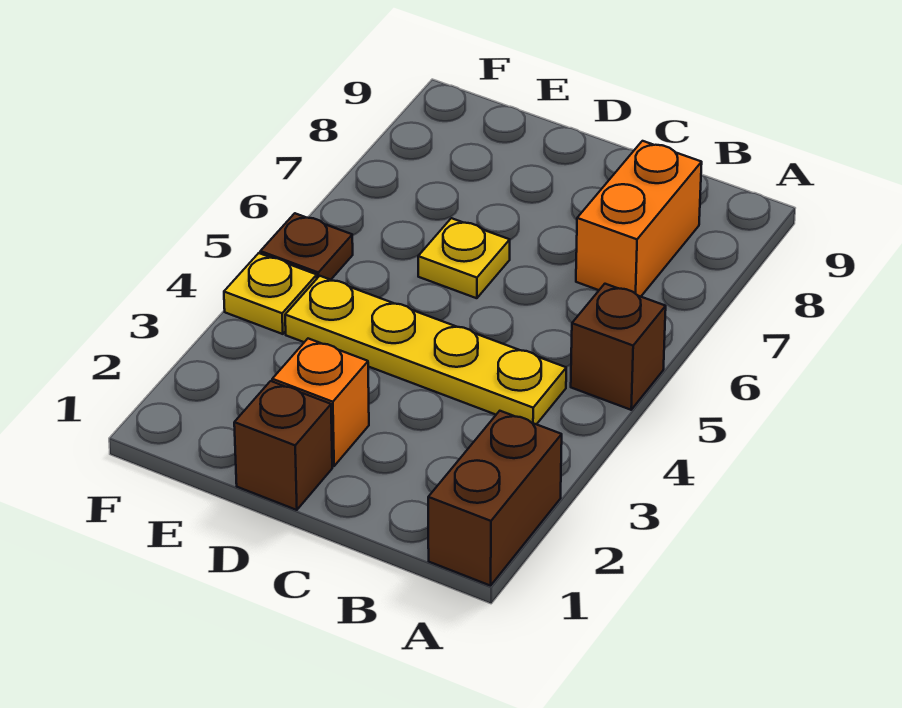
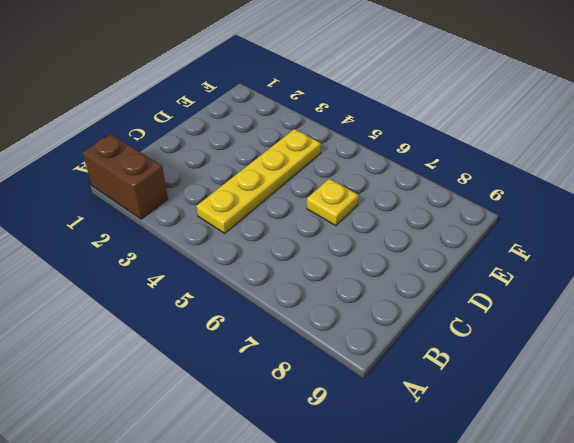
none -> brown 1x1 brick [571,284,666,410]
none -> orange 1x2 brick [576,141,702,297]

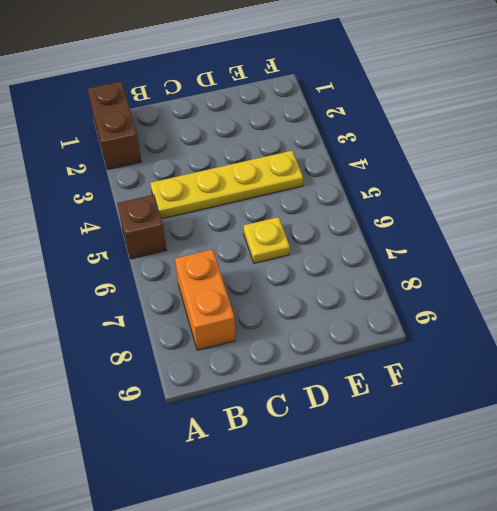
none -> brown 1x1 brick [234,381,332,510]
none -> orange 1x1 brick [272,339,369,466]

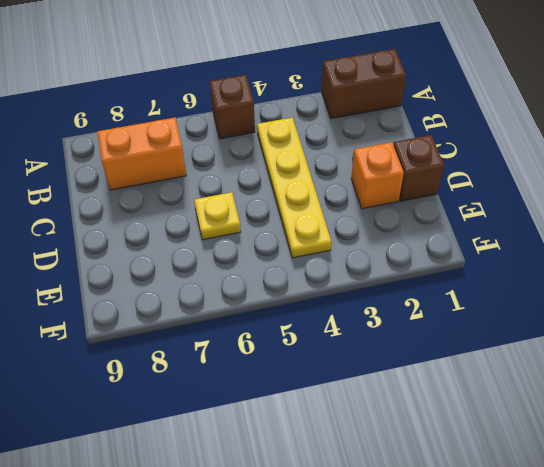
none -> yellow 1x1 plate [224,253,317,334]
none -> brown 1x1 plate [260,213,353,280]

